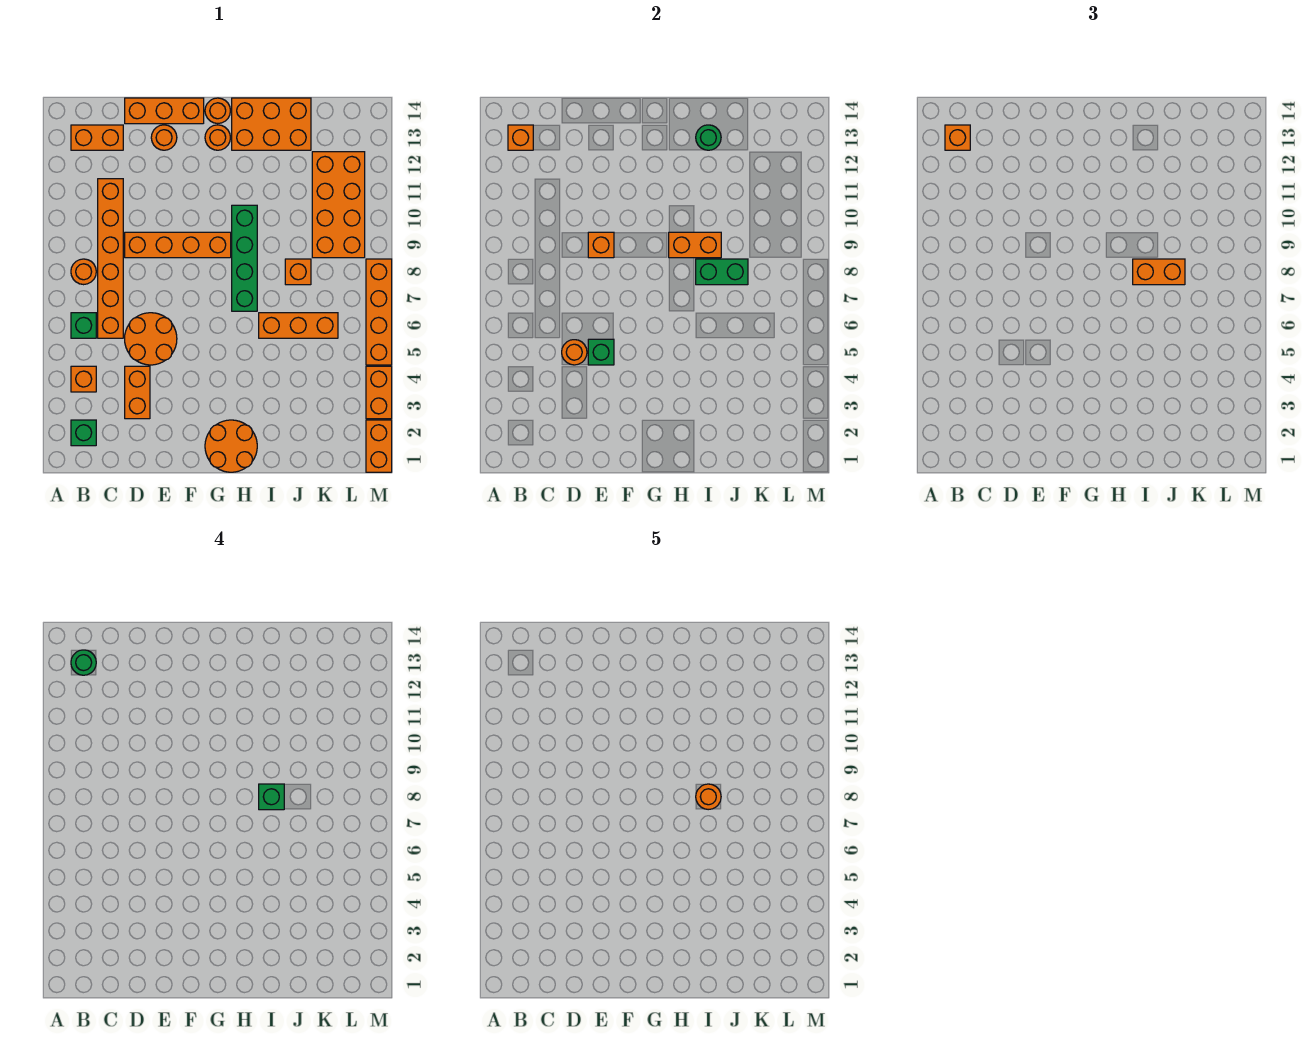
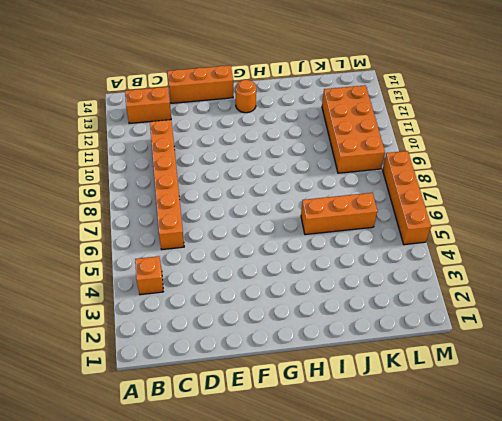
none -> green 1x1 brick [71,420,96,446]
none -> green 1x1 brick [71,313,96,338]
none -> orange 1x1 round brick [71,259,96,285]
none -> orange 1x2 brick [125,366,150,419]

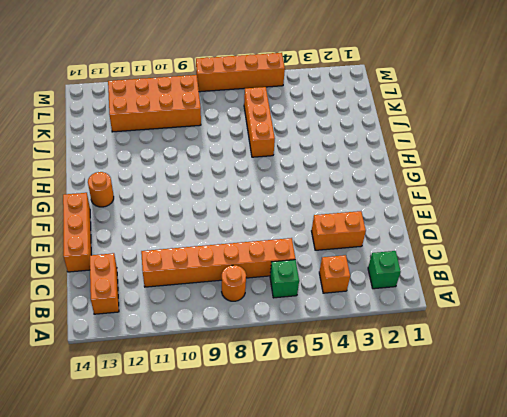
none -> orange 2x2 round brick [125,313,177,365]
none -> orange 1x4 brick [125,232,231,258]
none -> orange 1x1 round brick [151,125,177,150]
none -> orange 2x2 round brick [205,420,257,472]

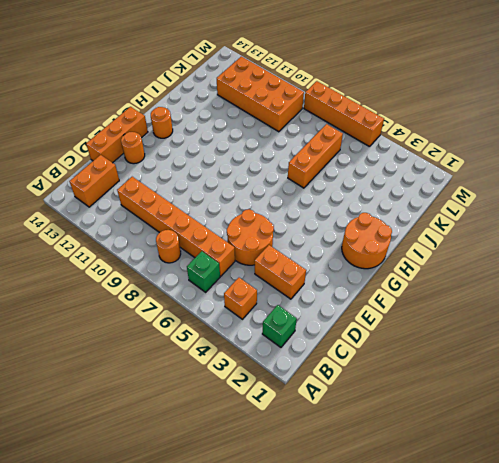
none -> orange 1x4 brick [125,232,231,258]
none -> orange 1x1 round brick [205,98,230,124]
none -> green 1x4 brick [232,205,257,311]
none -> orange 2x3 brick [232,98,311,150]

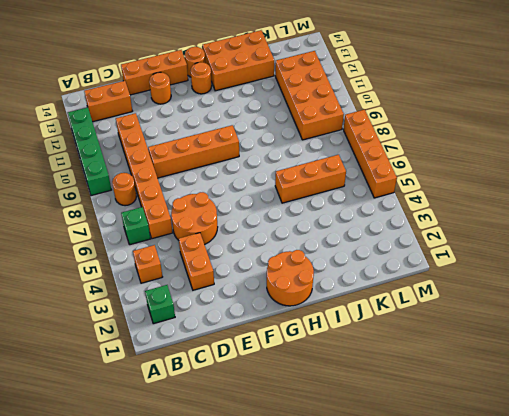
green 1x4 brick [68,107,111,196] -> green 1x4 brick moved to [232,205,257,311]
none -> orange 1x1 brick [285,259,311,285]
none -> orange 1x2 brick [366,420,392,472]
none -> orange 1x2 brick [366,366,392,419]
none -> orange 1x1 brick [508,125,533,150]

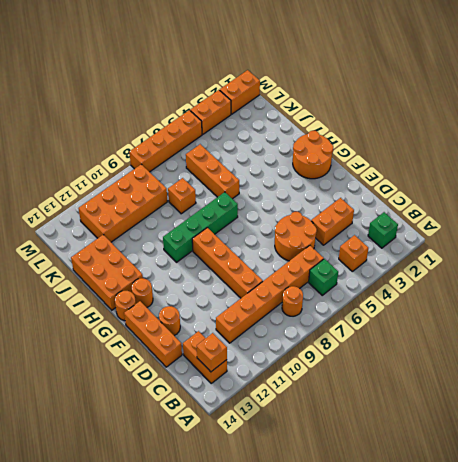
none -> orange 1x1 round brick [562,340,587,365]
none -> green 1x1 brick [588,339,614,365]
none -> orange 1x1 brick [588,232,614,258]
none -> orange 1x2 brick [669,232,721,258]

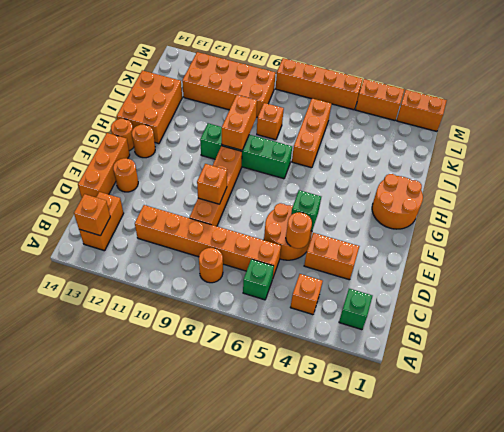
none -> green 1x2 brick [696,259,748,285]
none -> green 1x1 round brick [696,125,721,150]
none -> orange 1x1 brick [945,125,970,150]
none -> orange 1x2 brick [1133,259,1185,285]

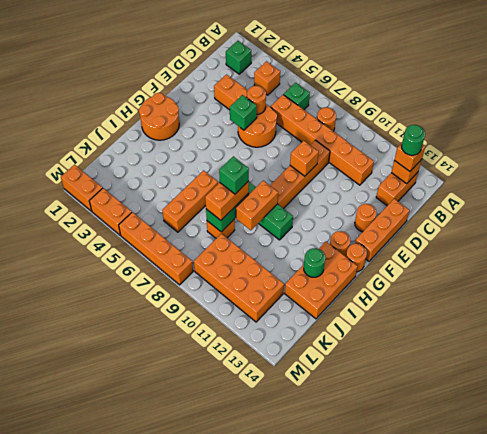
none -> orange 1x1 round brick [696,784,721,810]

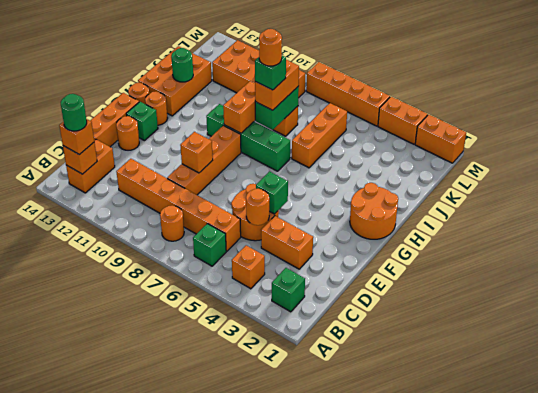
green 1x1 brick [126,102,158,141] -> none

